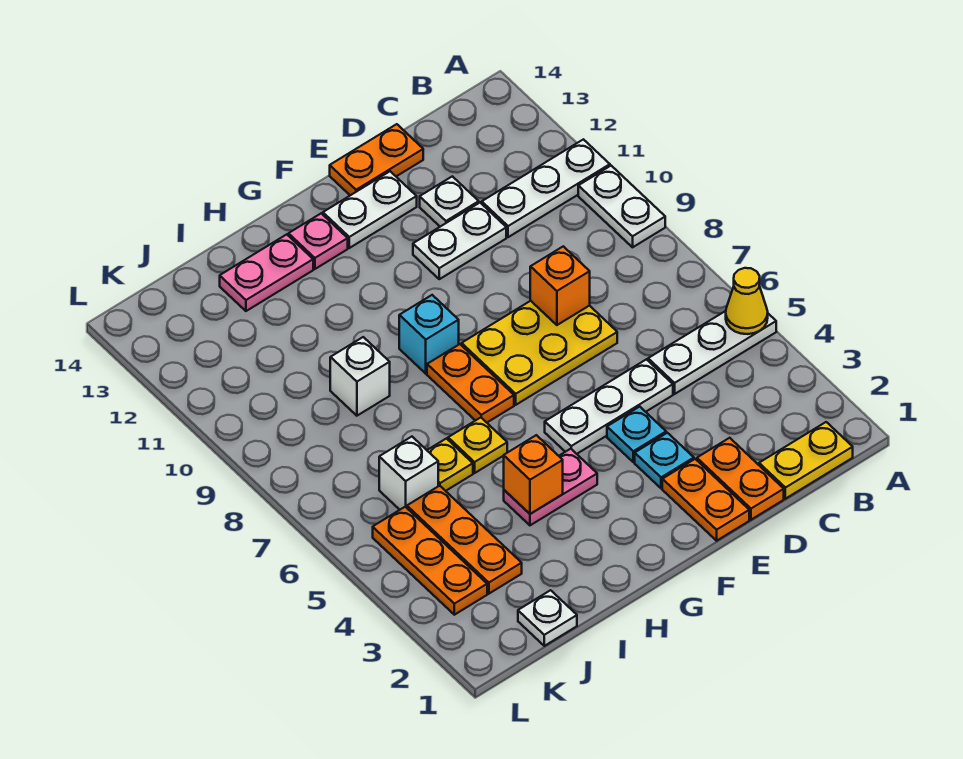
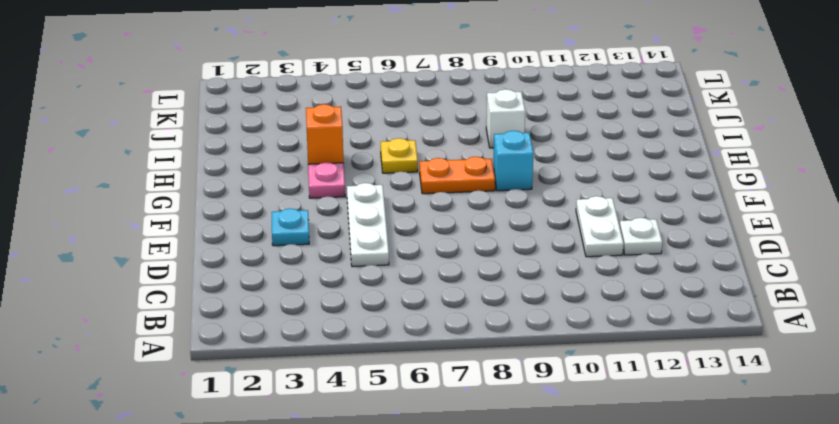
none -> white 1x3 plate [648,311,776,394]
none -> white 1x2 plate [578,166,665,247]
none -> white 1x3 plate [482,139,610,237]

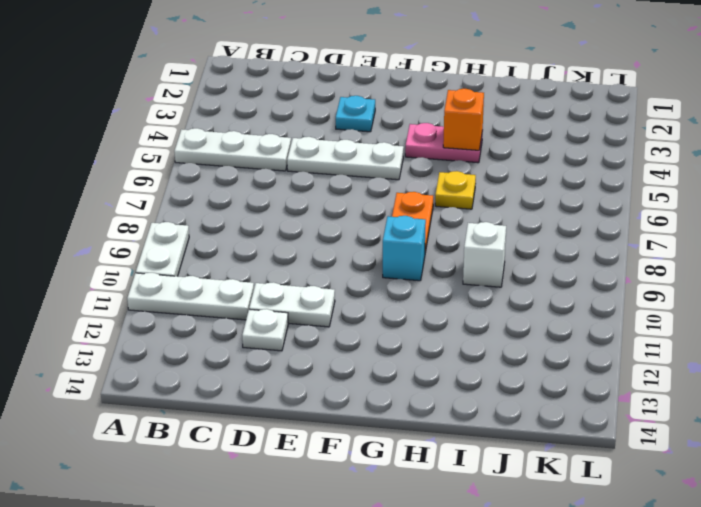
none -> yellow 1x2 plate [759,422,853,499]
none -> orange 1x2 plate [697,438,784,520]
none -> yellow 2x3 plate [462,301,617,405]

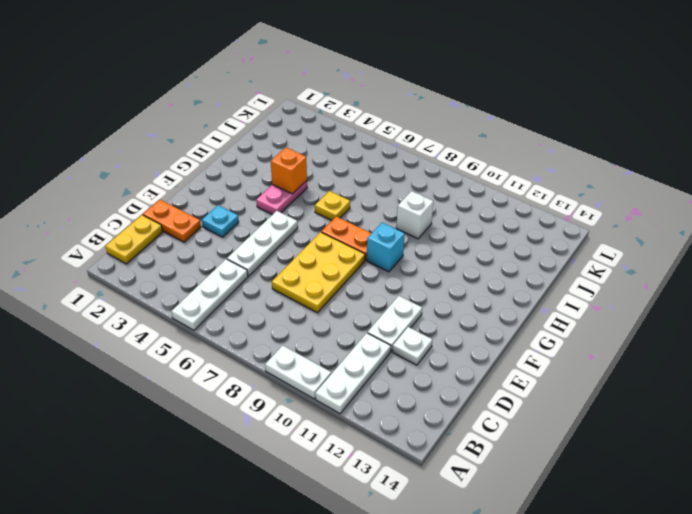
none -> orange 1x2 plate [330,124,423,195]
none -> orange 1x2 plate [662,459,749,541]
none -> cyan 1x1 plate [607,407,666,462]

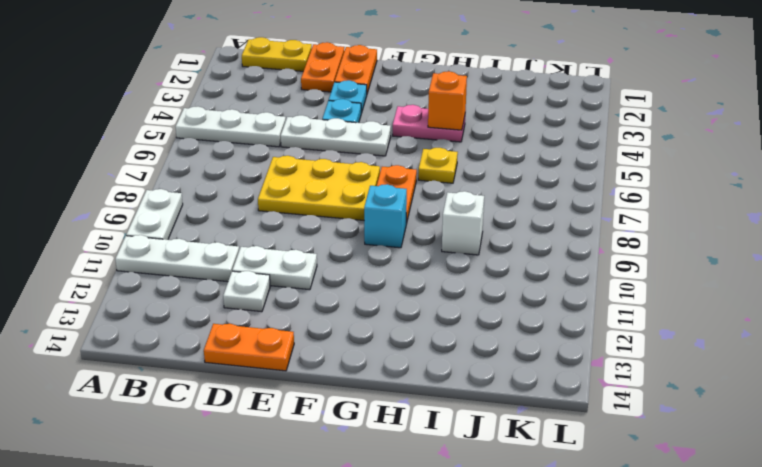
none -> white 1x2 plate [323,171,417,248]
none -> pink 1x1 plate [288,213,348,269]
none -> pink 1x2 plate [220,234,313,311]

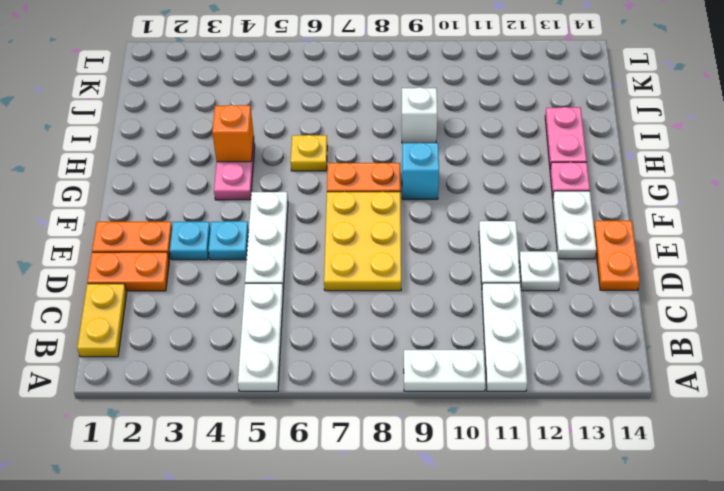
none -> yellow 1x1 plate [427,439,473,491]
none -> white 1x1 plate [518,590,577,646]
none -> orange 1x3 plate [407,486,522,594]

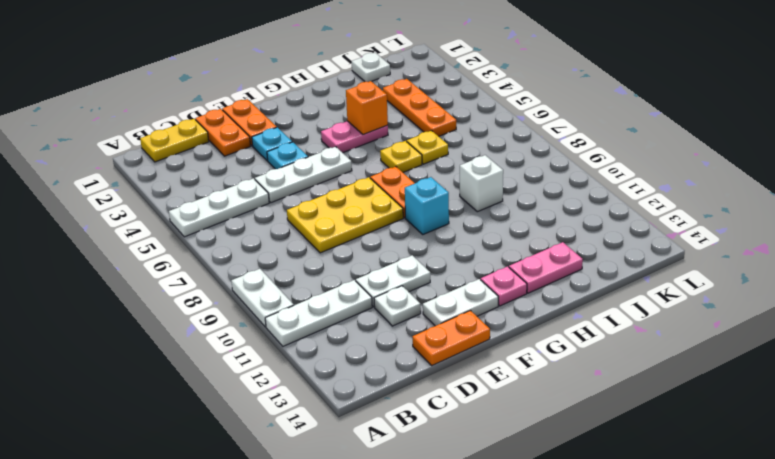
none -> white 1x1 brick [379,437,438,510]
none -> orange 1x3 plate [373,507,487,615]
none -> yellow 1x1 cone [726,268,768,334]

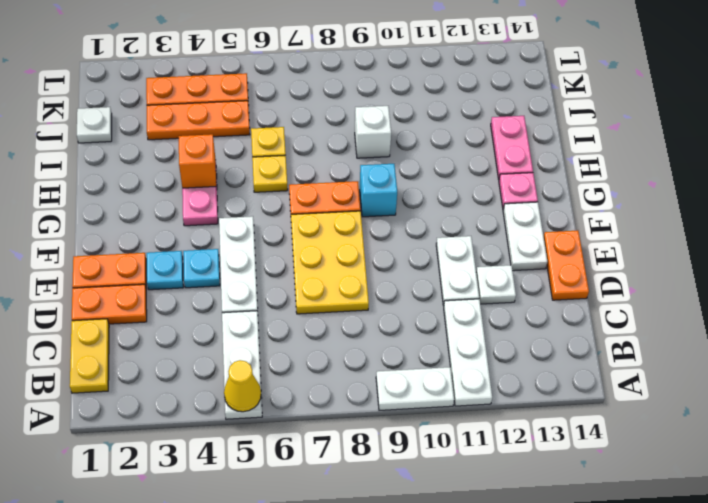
none -> white 1x1 brick [379,437,438,510]
none -> orange 1x1 brick [530,246,590,325]

